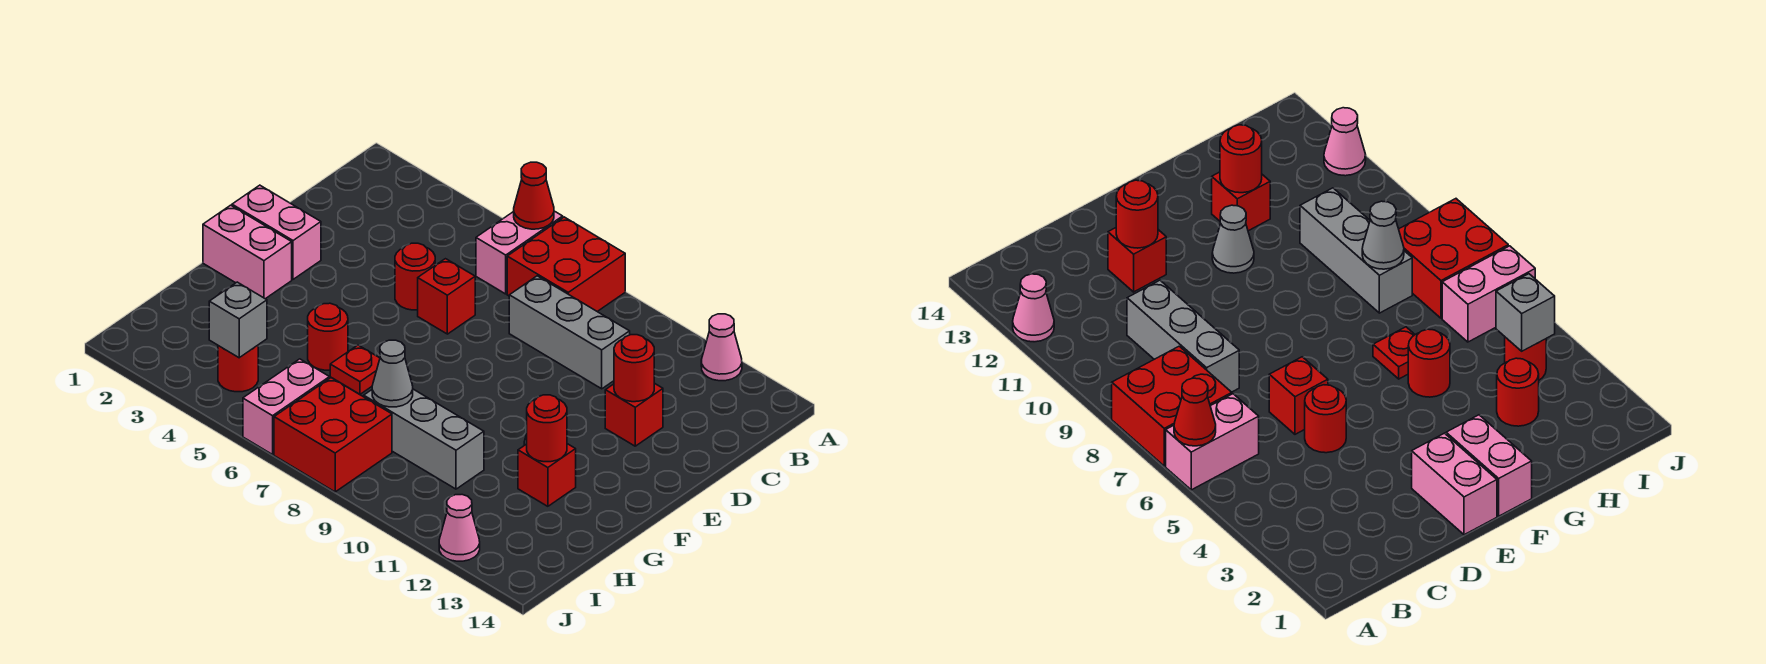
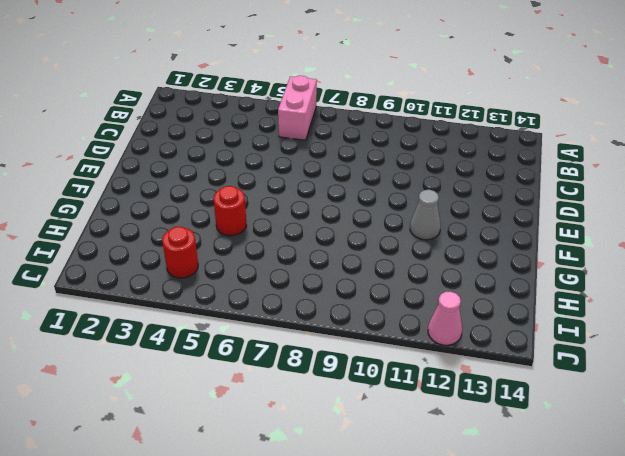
none -> red 2x2 brick [507,217,625,312]
none -> pink 1x1 cone [701,314,742,381]
none -> grey 1x3 brick [509,276,630,389]

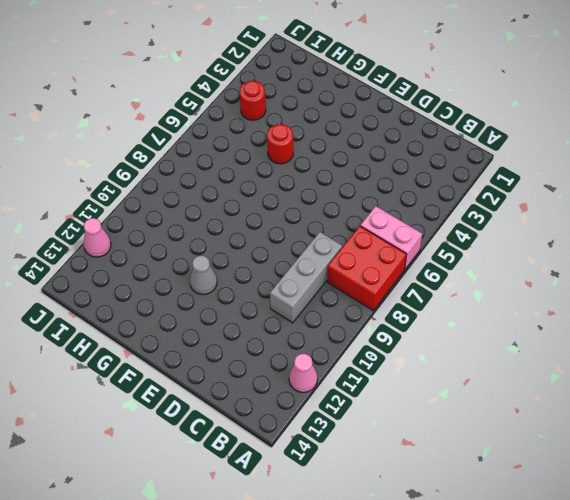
none -> red 1x1 round brick [395,243,435,310]
none -> red 1x1 brick [418,259,475,334]
none -> red 1x1 brick [605,383,663,446]

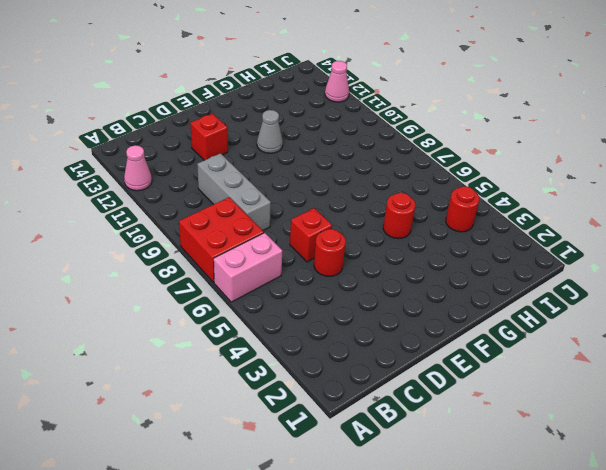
none -> pink 1x2 brick [232,185,321,279]
none -> pink 1x2 brick [203,205,292,299]
none -> red 1x1 plate [330,345,380,394]

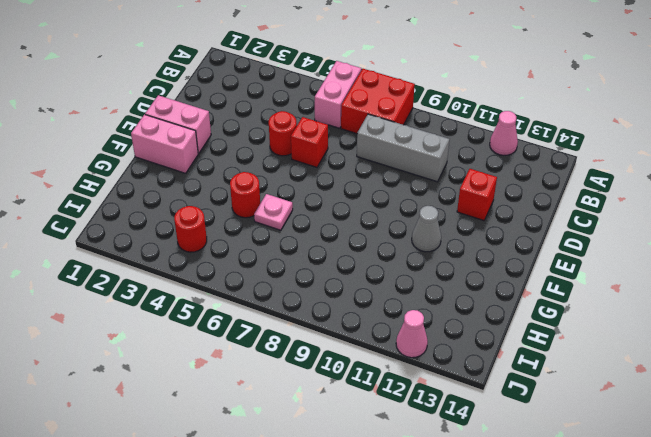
pink 1x1 plate [254,194,293,230] -> red 1x1 plate [330,345,380,394]
none -> red 1x1 brick [518,444,576,506]
none -> red 1x1 round brick [1497,358,1539,426]
none -> grey 1x3 brick [364,389,484,489]

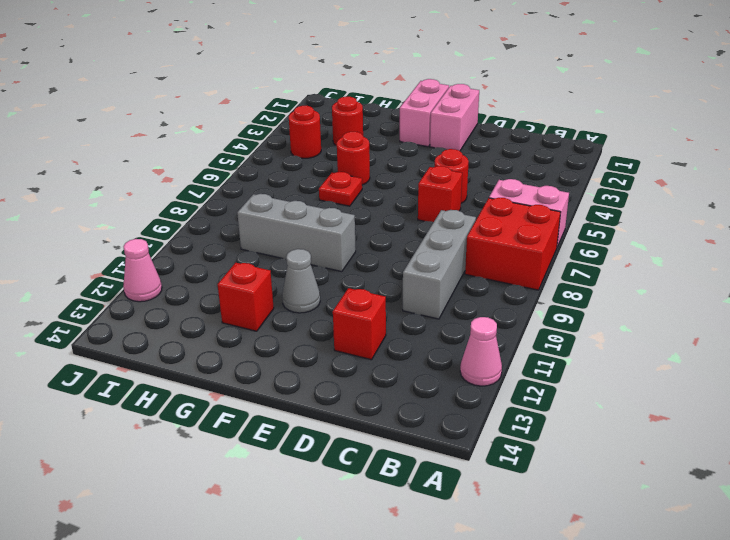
grey 1x3 brick [237,194,356,272] -> grey 1x3 brick turned to [364,389,484,489]
none -> pink 1x2 brick [243,359,330,454]
none -> red 2x2 brick [274,378,392,492]
none -> red 1x1 cone [514,162,554,229]

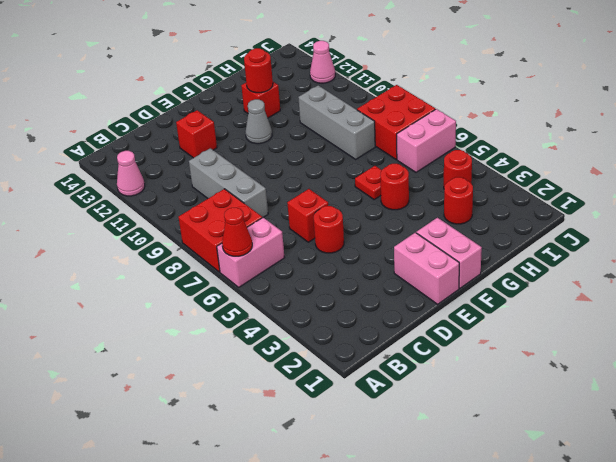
none -> red 1x1 round brick [614,335,654,402]
none -> grey 1x1 cone [372,340,413,407]
none -> grey 1x1 brick [209,282,267,358]

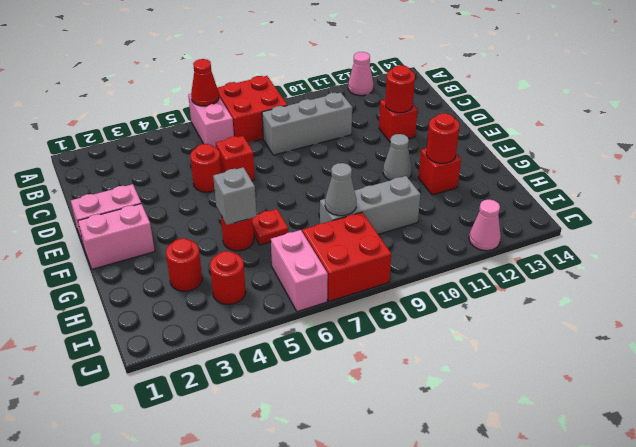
grey 1x1 brick [213,167,257,225] -> grey 1x1 brick moved to [209,282,267,358]

